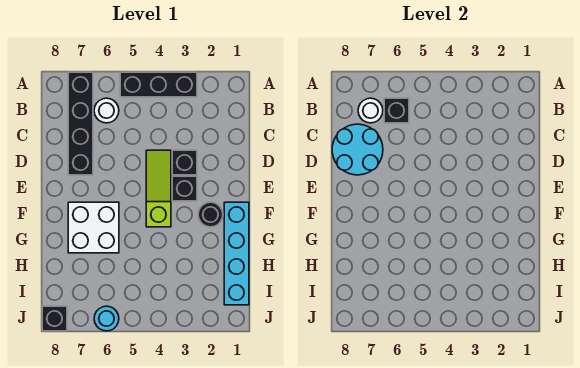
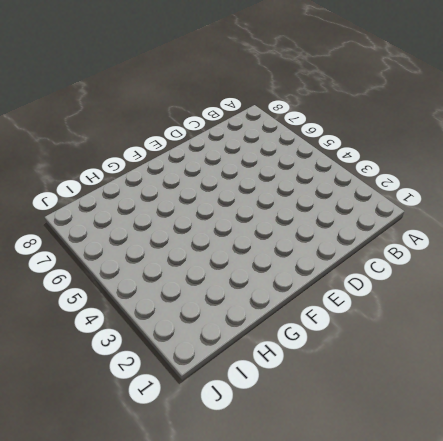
none -> black 1x3 brick [120,72,197,97]
none -> black 1x4 brick [68,72,93,175]
none -> white 1x1 round brick [94,98,119,123]

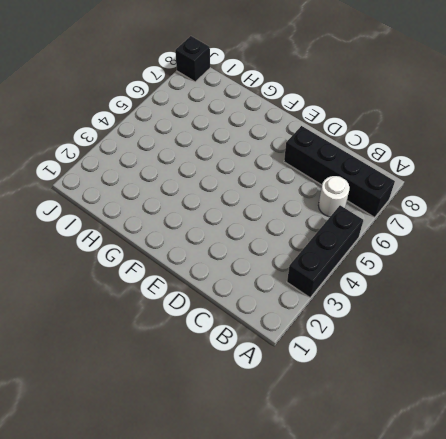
none -> black 1x1 brick [172,150,197,175]
none -> lime 1x3 slope [146,150,171,227]
none -> black 1x1 brick [172,176,197,201]

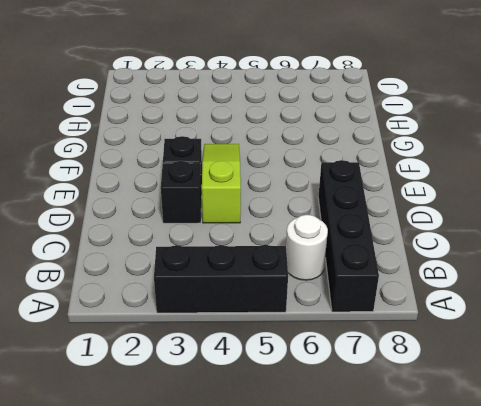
lime 1x3 slope [202,144,241,223] -> lime 1x3 slope turned to [146,150,171,227]
none -> cyan 1x4 brick [224,202,249,305]
none -> black 1x1 round brick [198,202,223,227]
none -> white 2x2 brick [68,202,119,253]

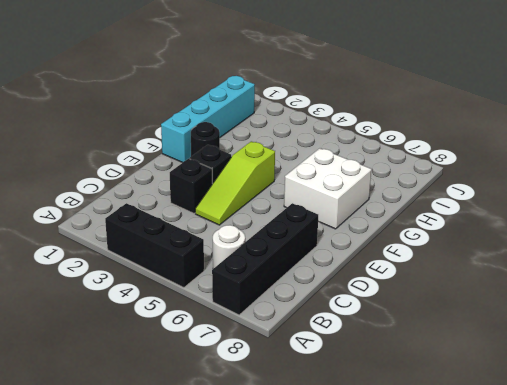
none -> cyan 1x1 round brick [94,306,119,331]
none -> black 1x1 brick [42,306,67,331]
none -> black 1x1 brick [384,98,409,123]

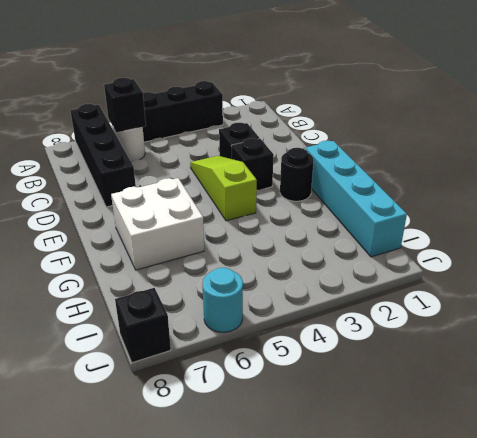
none -> white 1x1 round brick [358,98,383,123]
none -> cyan 2x2 round brick [332,124,383,175]

